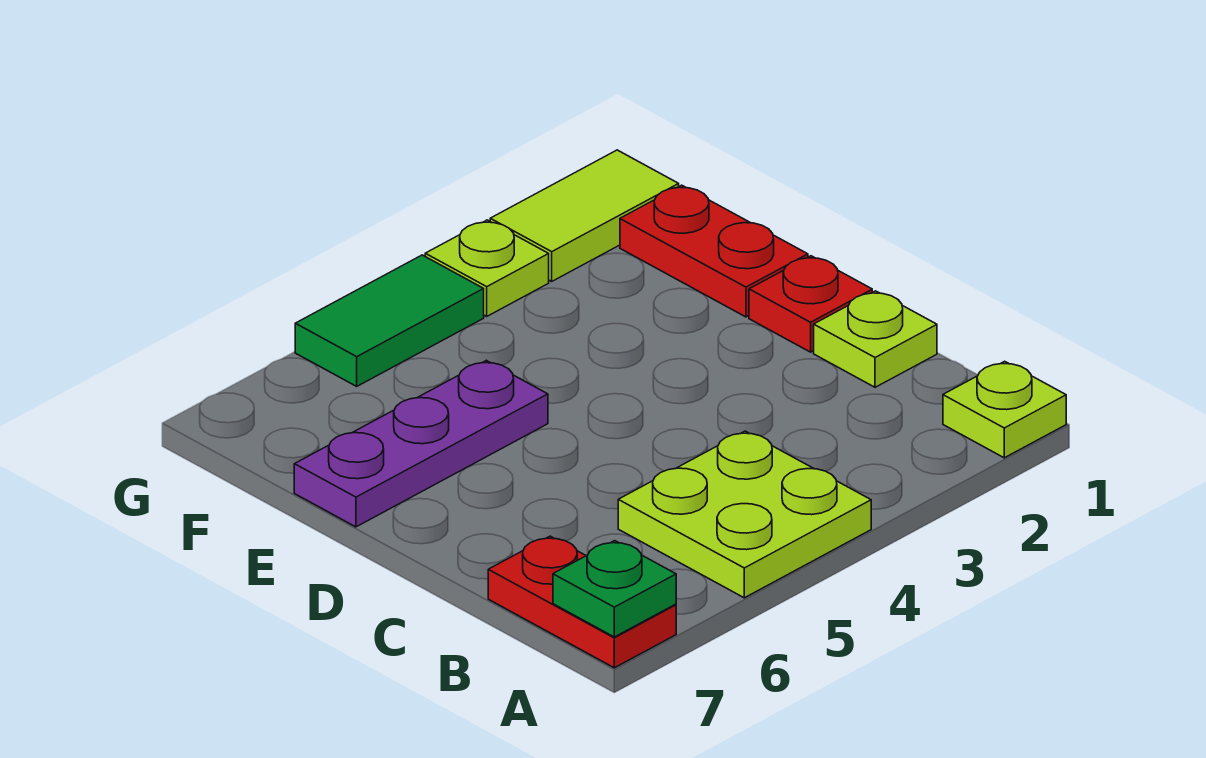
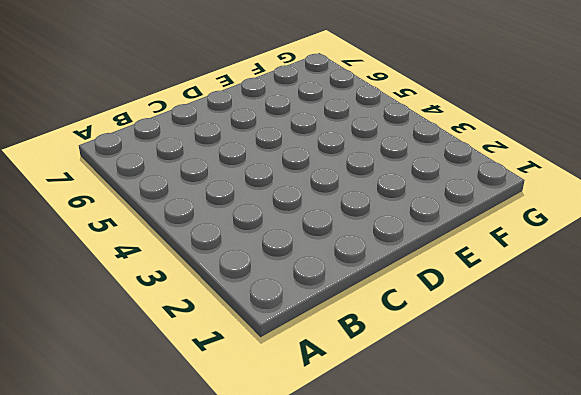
none -> lime 1x1 plate [943,361,1066,458]
none -> lime 2x2 plate [618,431,871,598]

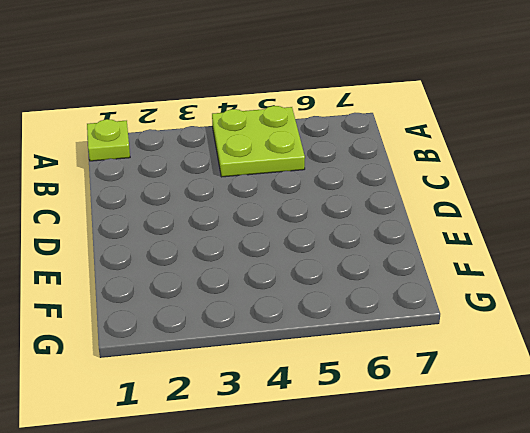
none -> red 1x2 plate [488,536,676,668]
none -> lime 1x1 plate [814,291,937,387]

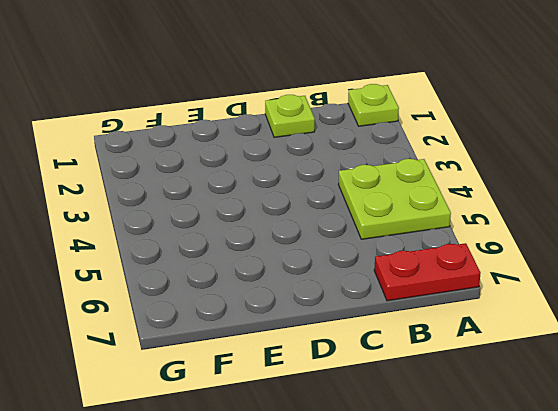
none -> red 1x1 plate [749,256,872,352]
none -> red 1x2 plate [620,185,808,317]

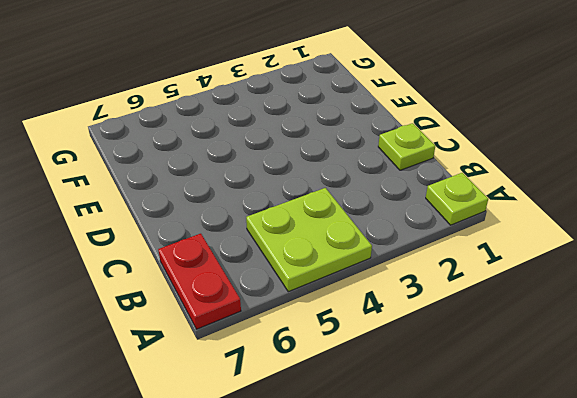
none -> red 1x1 plate [749,256,872,352]
none -> red 1x2 plate [620,185,808,317]

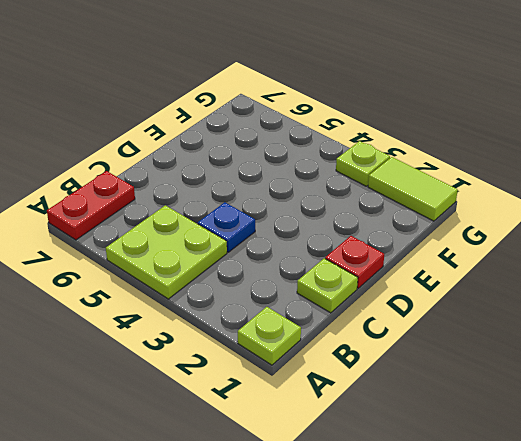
blue 1x1 plate [198,202,255,252] -> none
none -> red 1x2 plate [620,185,808,317]
none -> purple 1x3 plate [294,360,548,527]

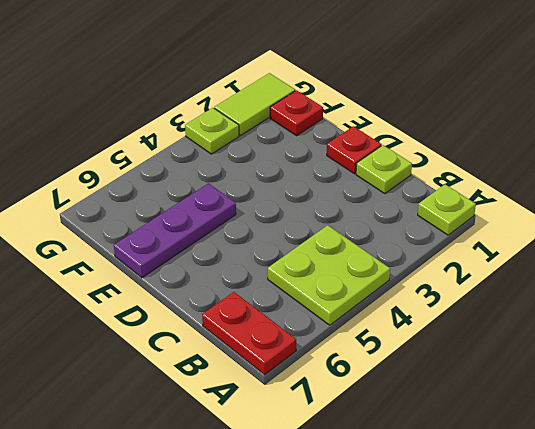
red 1x1 plate [270,90,323,136] -> red 1x2 plate [620,185,808,317]
none -> green 1x2 tile [295,255,484,386]
none -> green 1x1 plate [553,541,676,637]

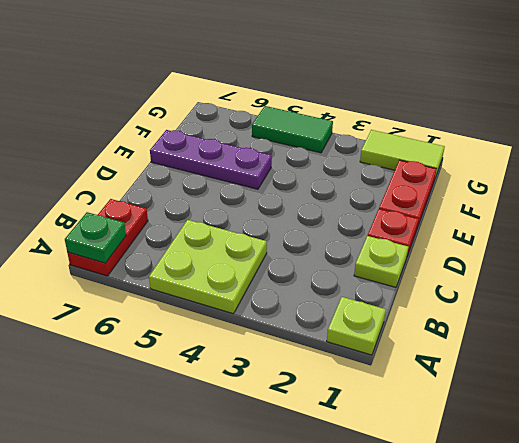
none -> lime 1x1 plate [425,220,549,316]

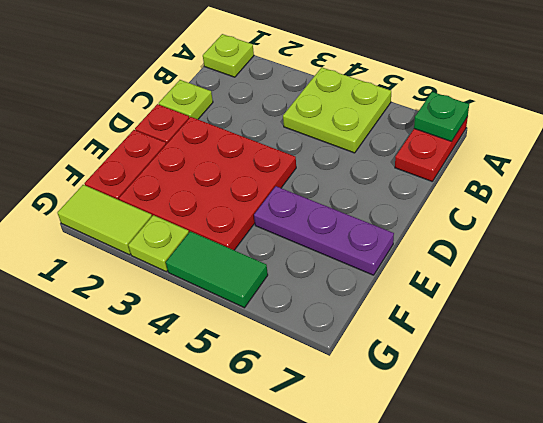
red 3x3 plate [119,117,296,250] -> none

